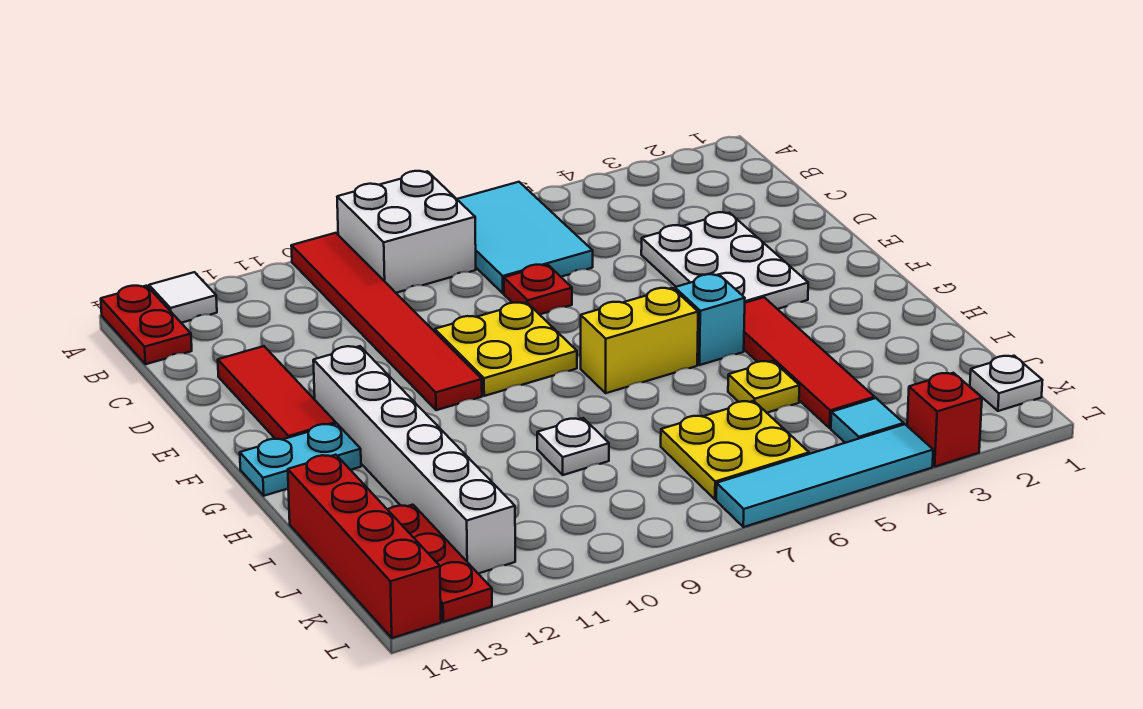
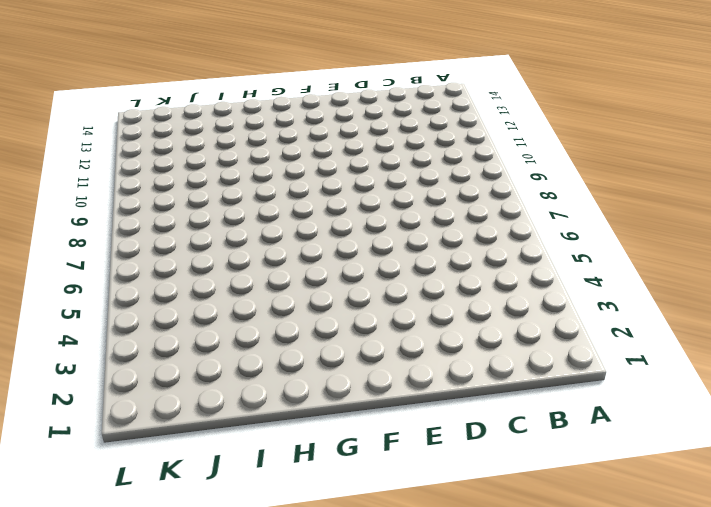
none -> cyan 2x3 tile [457,182,593,293]
none -> white 2x2 brick [337,171,476,293]
none -> red 1x6 tile [291,233,482,410]

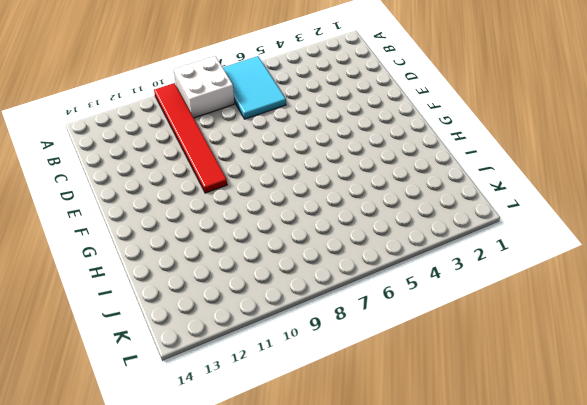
none -> white 1x1 tile [149,272,217,323]
none -> red 1x2 plate [101,286,192,364]
none -> white 2x3 plate [641,212,808,309]

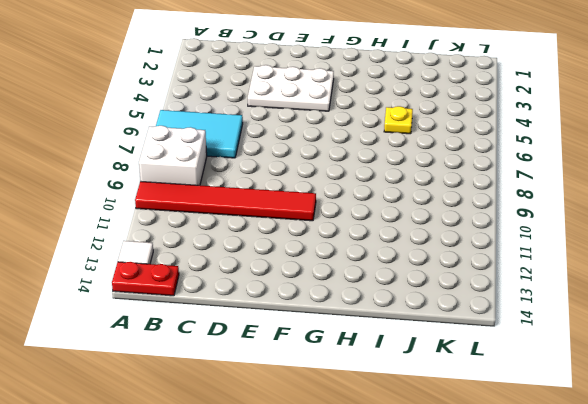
none -> red 1x1 plate [504,265,572,315]
none -> red 1x3 tile [218,346,336,440]
none -> yellow 2x2 plate [435,302,577,396]

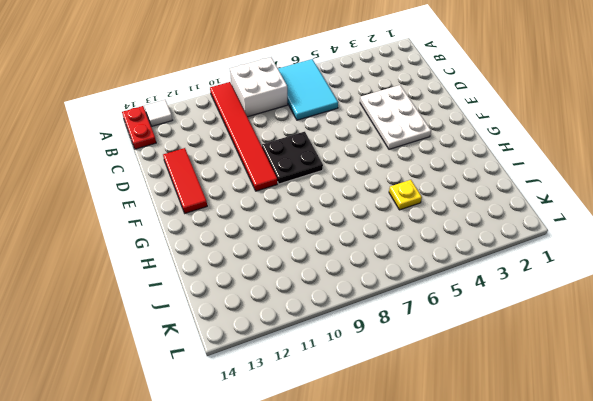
black 2x2 plate [262,132,323,184] -> yellow 2x2 plate [435,302,577,396]
none -> red 1x1 plate [504,265,572,315]
none -> white 1x6 brick [313,346,515,574]
none -> red 1x4 tile [744,297,875,428]

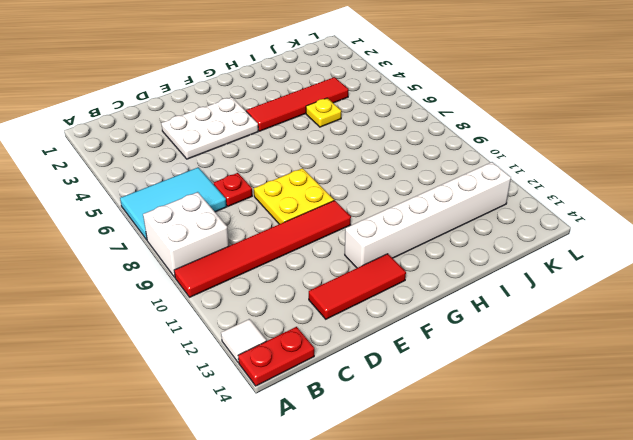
none -> cyan 1x1 brick [675,274,745,365]
none -> yellow 1x2 brick [581,288,698,393]
none -> cyan 1x2 plate [240,424,361,496]

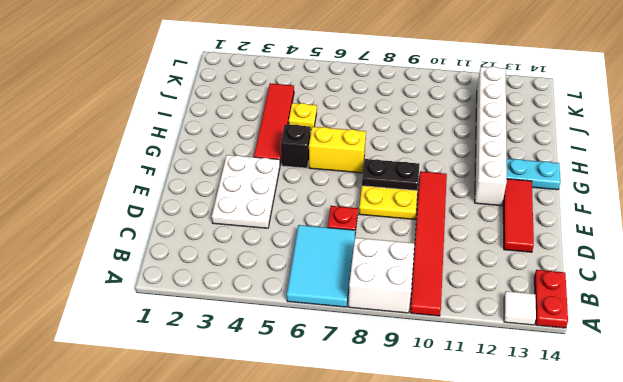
black 1x2 plate [362,159,419,191] -> none
black 1x1 brick [281,124,311,168] -> cyan 1x1 brick [675,274,745,365]
none -> white 1x1 plate [537,418,609,475]
none -> red 1x4 brick [288,455,441,638]
none -> yellow 2x2 plate [661,401,809,499]

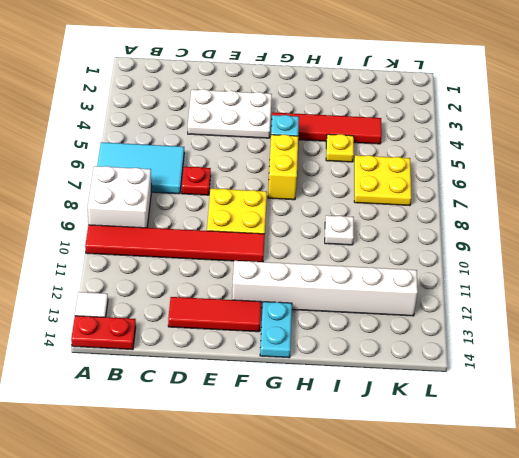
none -> red 1x4 brick [288,455,441,638]
none -> red 1x3 plate [388,505,492,622]
none -> white 1x1 plate [970,356,1042,411]

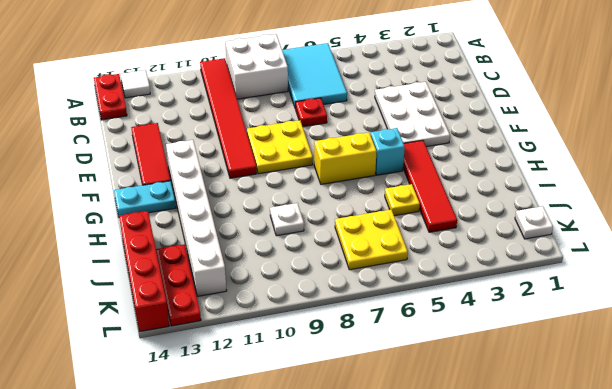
none -> cyan 1x1 tile [831,398,904,443]
none -> red 1x1 brick [907,373,982,467]
none -> cyan 1x4 tile [716,424,933,527]

